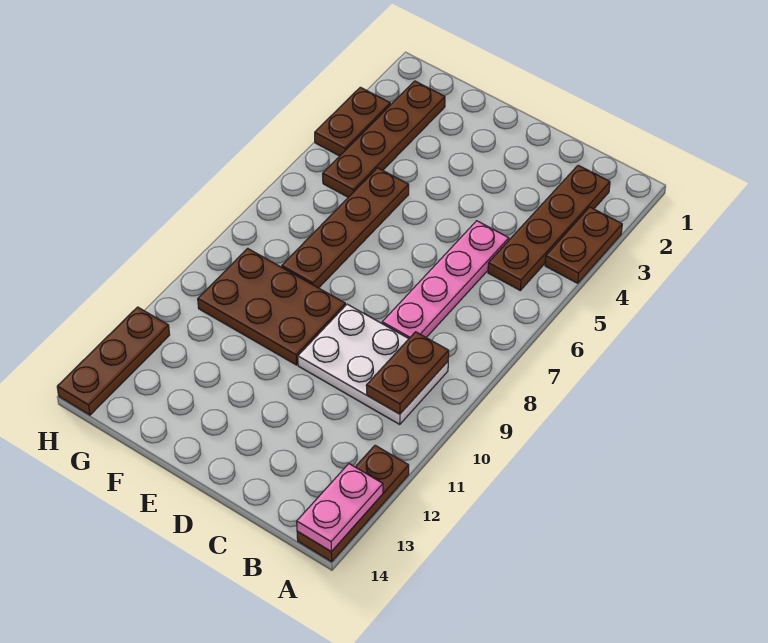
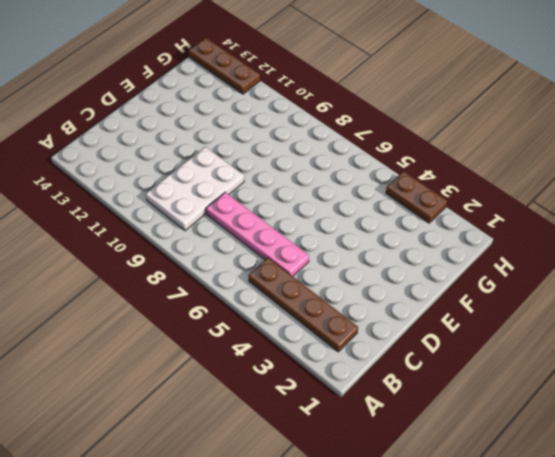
none -> brown 1x2 plate [545,207,622,283]
none -> brown 1x3 plate [297,445,409,562]
none -> brown 2x3 plate [198,248,345,365]

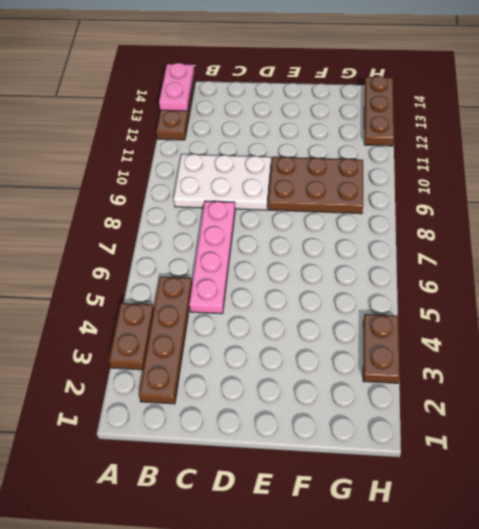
none -> brown 1x4 plate [282,168,409,288]
none -> brown 1x4 plate [323,81,445,197]
none -> brown 1x2 plate [366,332,449,414]

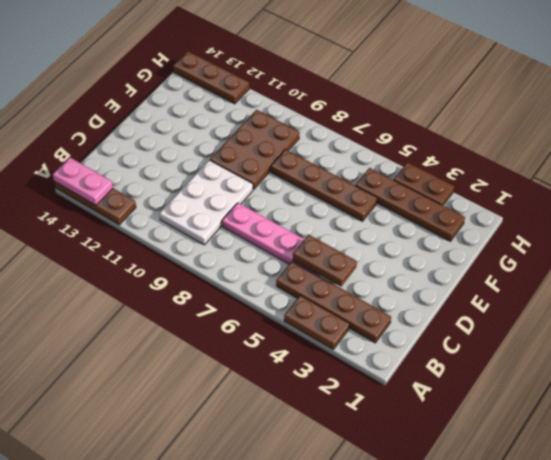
brown 1x2 plate [293,235,357,286] -> brown 1x2 plate moved to [366,332,449,414]

